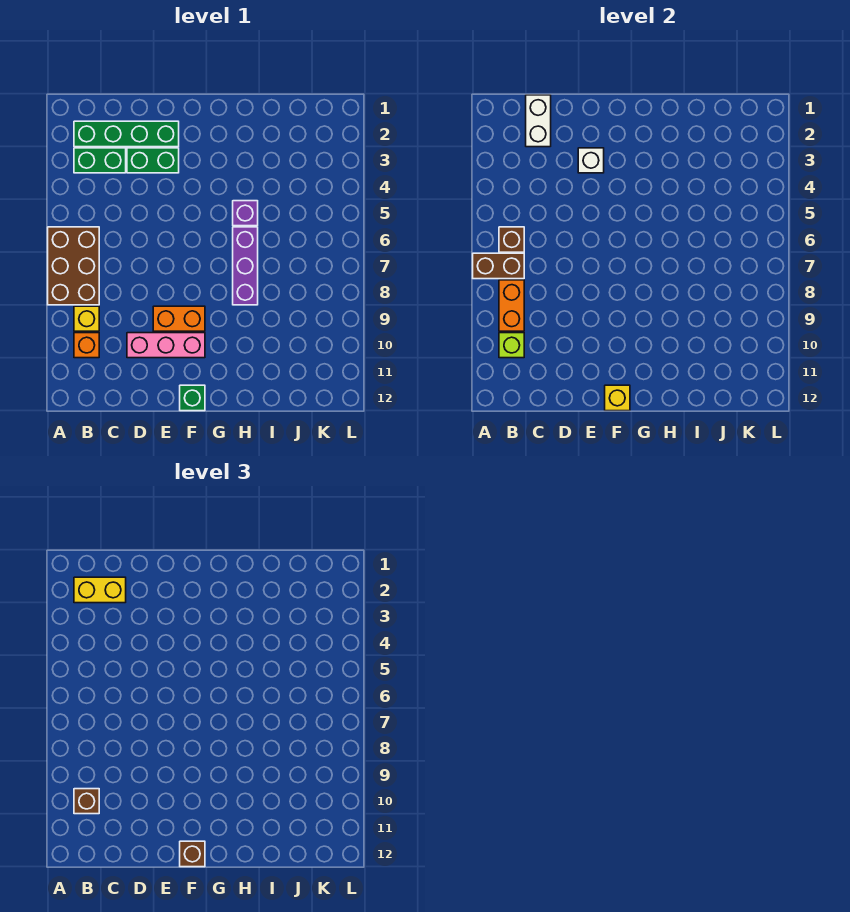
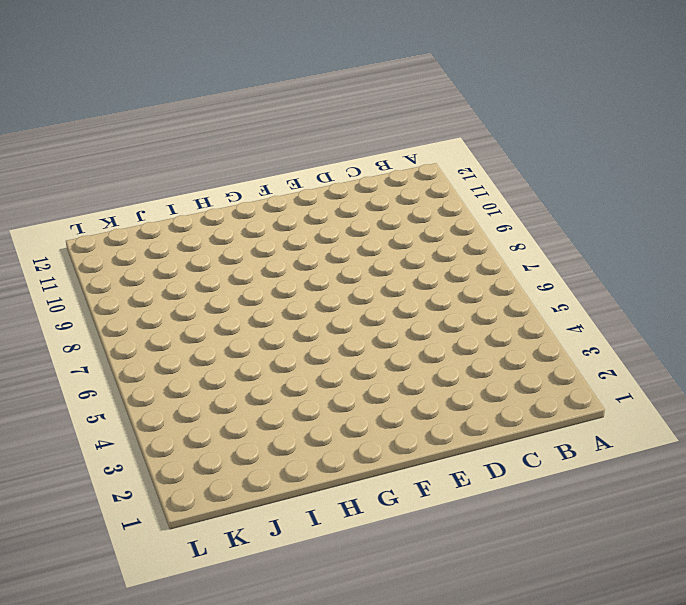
none -> brown 2x3 brick [48,227,99,305]
none -> green 1x4 brick [74,121,179,147]
none -> green 1x2 brick [74,148,126,173]

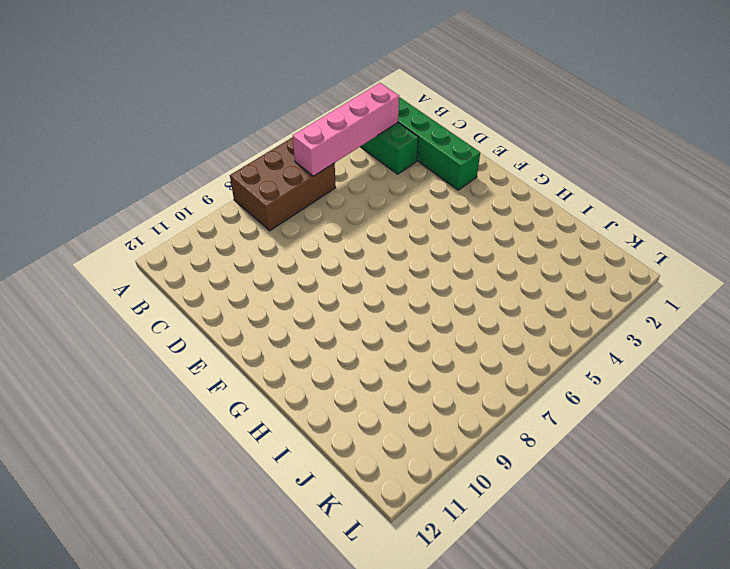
pink 1x4 brick [292,83,399,176] -> brown 1x1 brick [499,227,524,252]
none -> yellow 1x1 brick [74,306,99,331]
none -> orange 1x1 brick [74,333,99,358]
none -> green 1x2 brick [127,148,179,173]

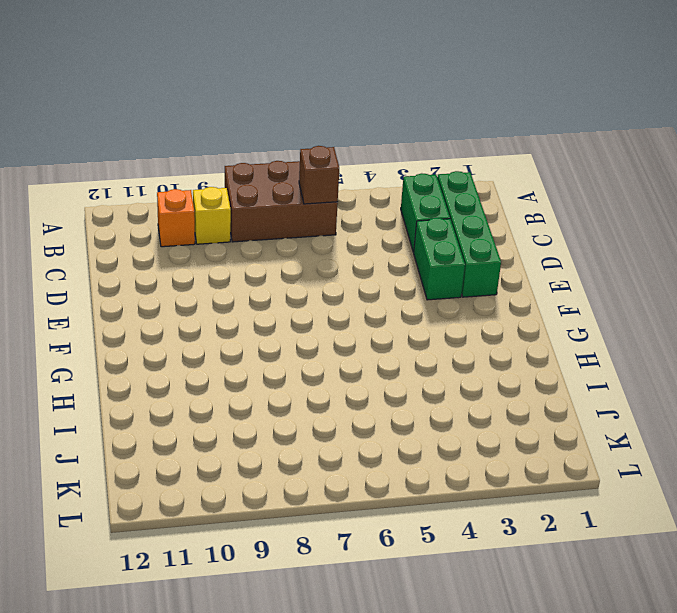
none -> pink 1x3 brick [127,333,205,358]
none -> orange 1x2 brick [153,306,205,331]
none -> green 1x1 brick [180,385,205,411]

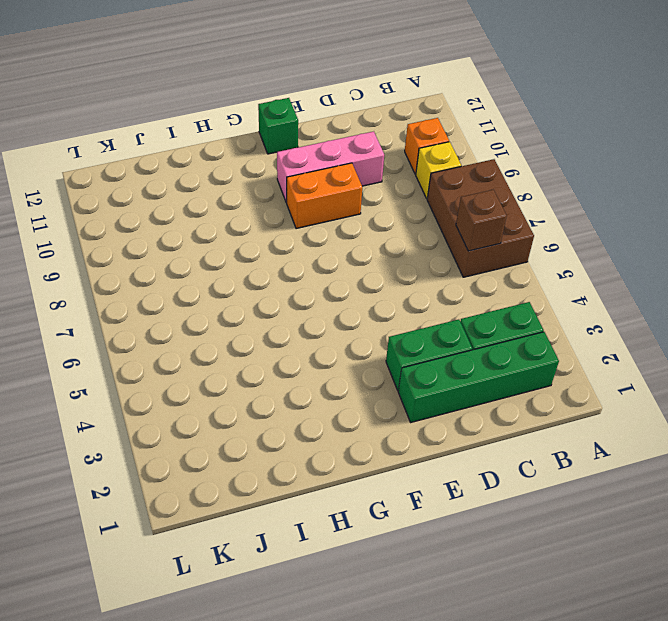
none -> purple 1x1 brick [233,201,258,226]
none -> purple 1x3 brick [233,227,258,305]
none -> brown 1x2 brick [473,253,524,279]

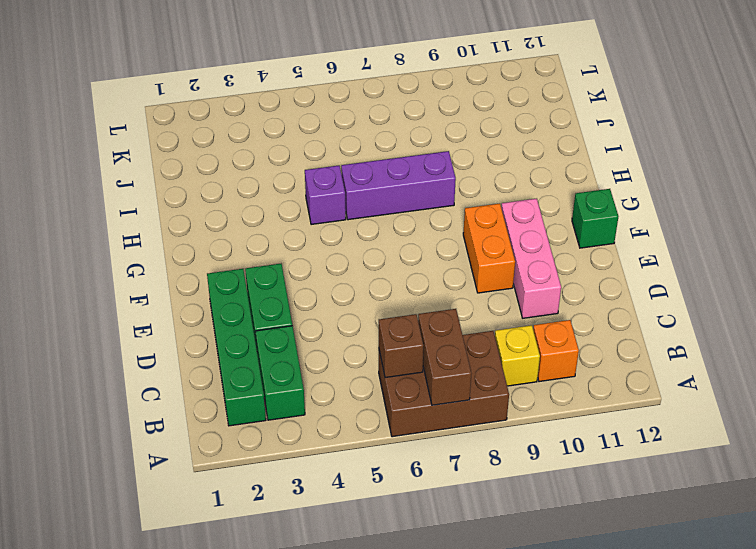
none -> orange 1x2 brick [499,280,524,331]
none -> lime 1x1 brick [499,333,524,358]
none -> white 1x2 brick [526,95,551,147]

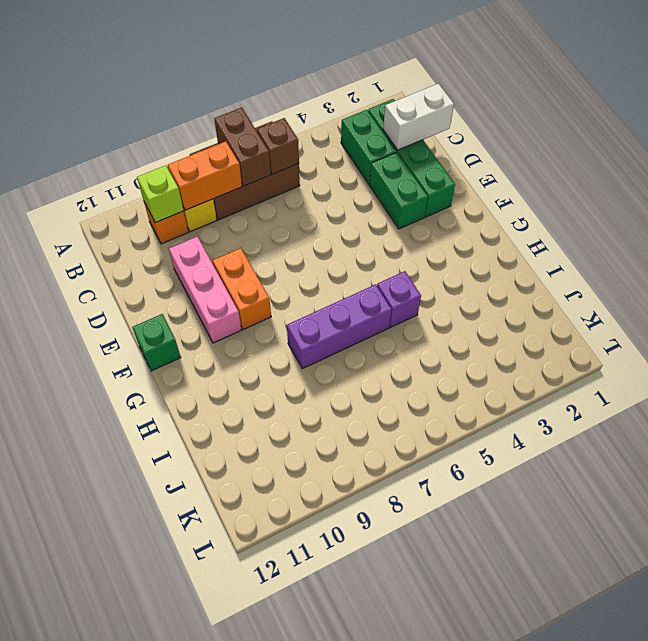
none -> white 1x1 brick [578,148,604,173]
none -> yellow 1x1 brick [605,385,630,411]
none -> yellow 1x2 brick [74,577,126,603]

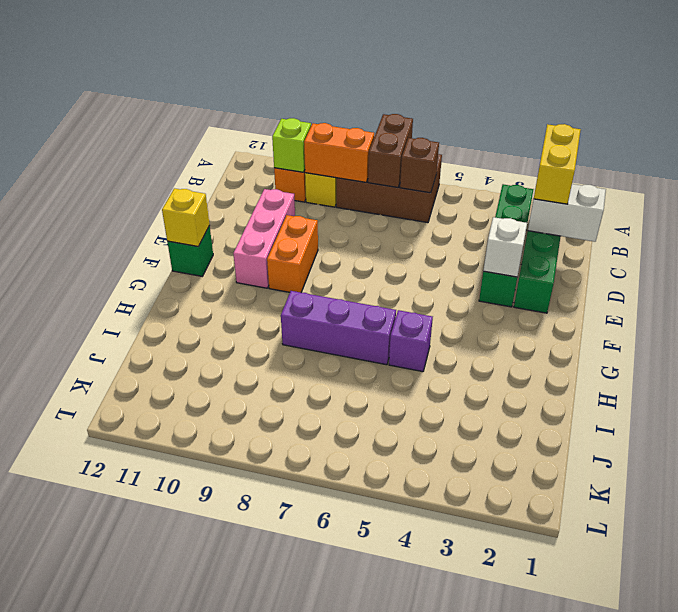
none -> brown 1x1 brick [74,789,99,814]
none -> brown 1x1 brick [180,841,205,867]

